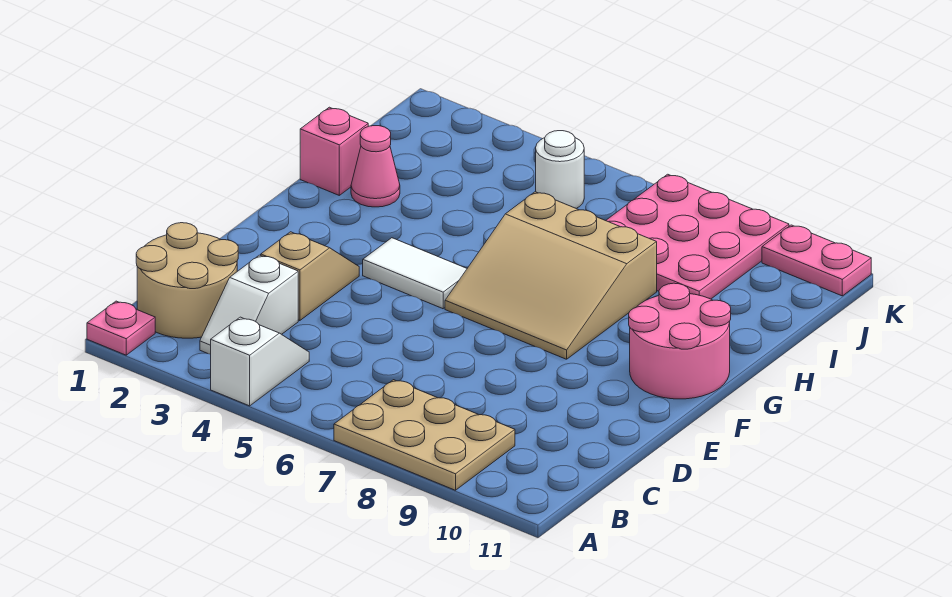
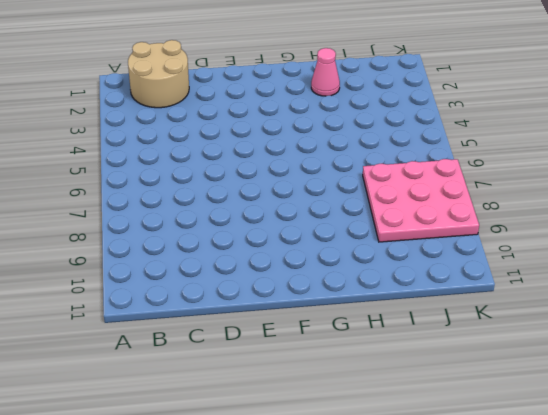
none -> pink 1x1 plate [87,301,155,355]
none -> white 1x2 slope [211,317,309,406]
none -> tan 2x3 plate [334,380,515,490]

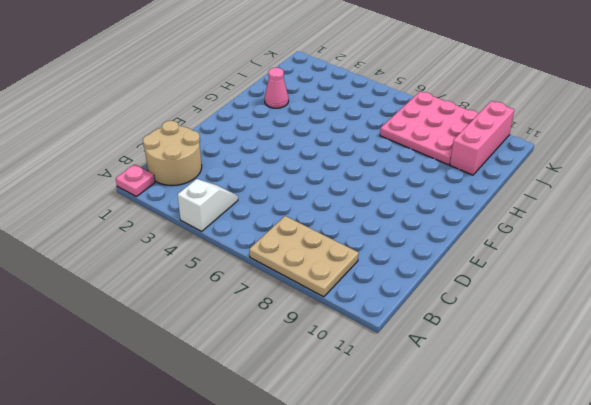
pink 1x3 brick [450,101,514,175] -> pink 1x2 plate [762,225,871,296]
none -> white 1x2 slope [200,255,298,354]
none -> tan 1x2 slope [261,232,359,321]
none -> white 1x2 tile [363,238,467,309]

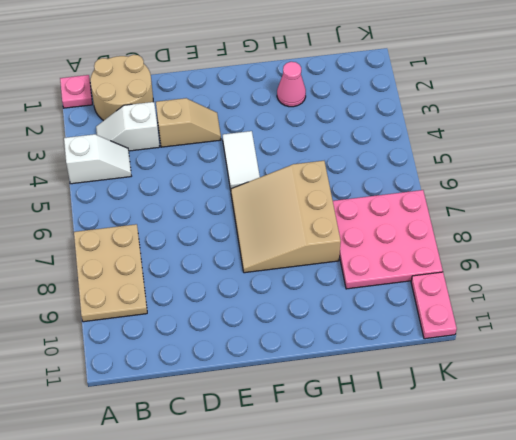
none -> pink 2x2 round brick [629,283,731,399]
none -> pink 1x1 brick [300,107,368,195]
none -> white 1x1 round brick [536,131,584,209]

